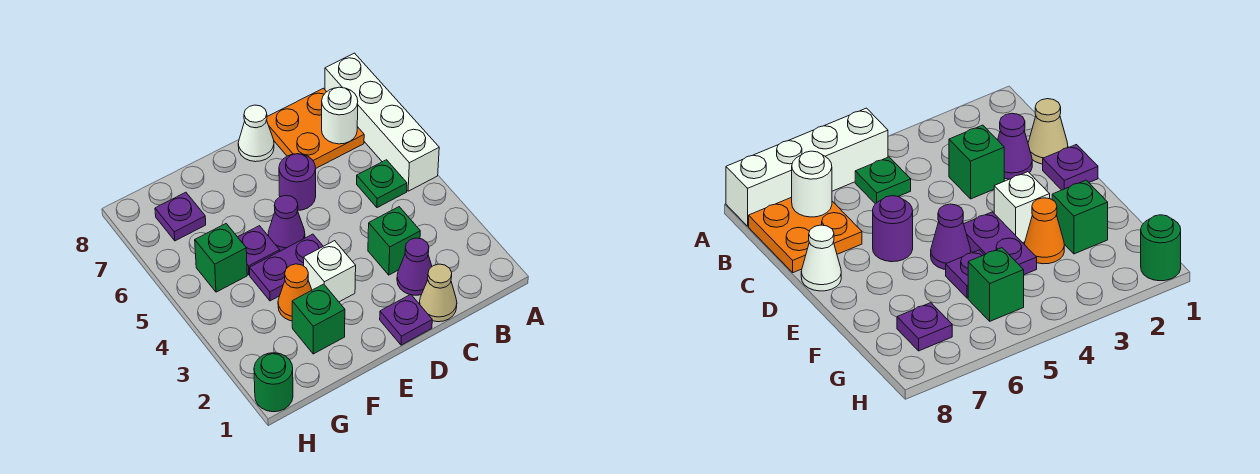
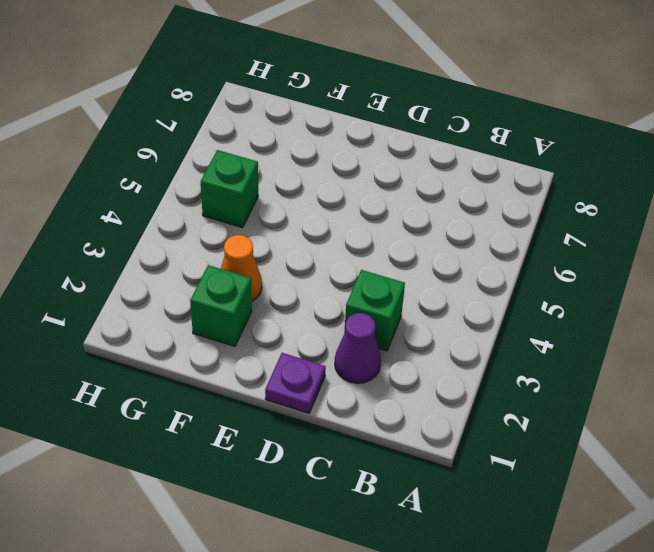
none -> white 1x4 brick [325,53,439,191]
none -> green 1x1 plate [357,160,407,208]
none -> orange 2x2 plate [267,88,364,168]

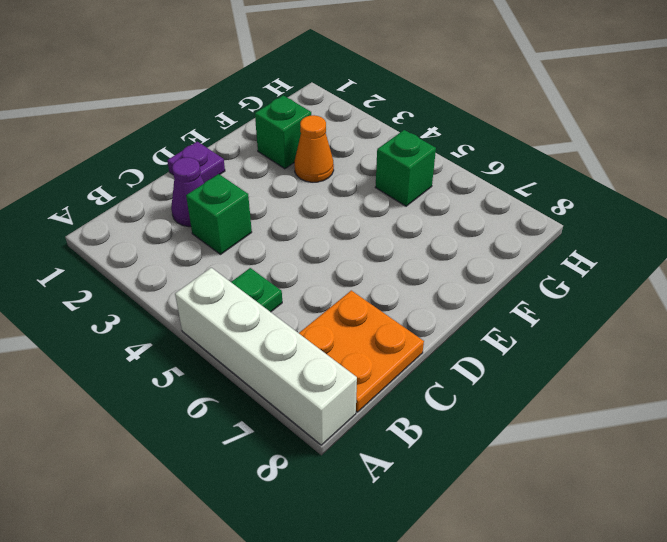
none -> tan 1x1 cone [419,264,457,322]
none -> purple 1x1 round brick [279,154,316,210]
none -> white 1x1 cone [238,105,274,162]

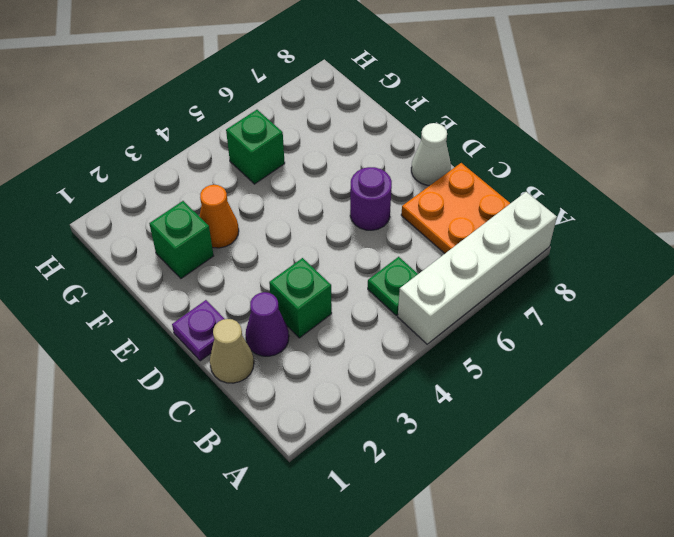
none -> white 1x1 brick [303,241,356,302]
none -> purple 1x2 plate [250,234,323,301]
none -> purple 1x1 cone [268,195,305,251]

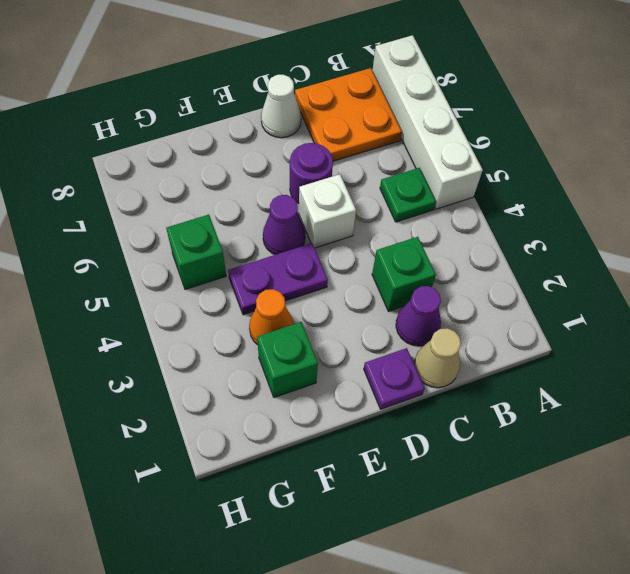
white 1x1 brick [299,174,356,248] -> white 1x1 brick moved to [303,241,356,302]
none -> purple 1x1 plate [238,226,280,275]
none -> purple 1x1 plate [155,192,206,241]
none -> green 1x1 round brick [254,353,293,412]

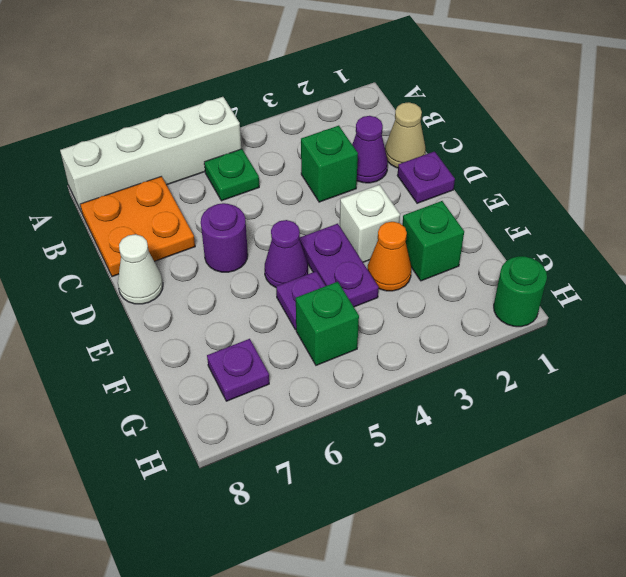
none -> white 1x1 round brick [322,87,358,144]

